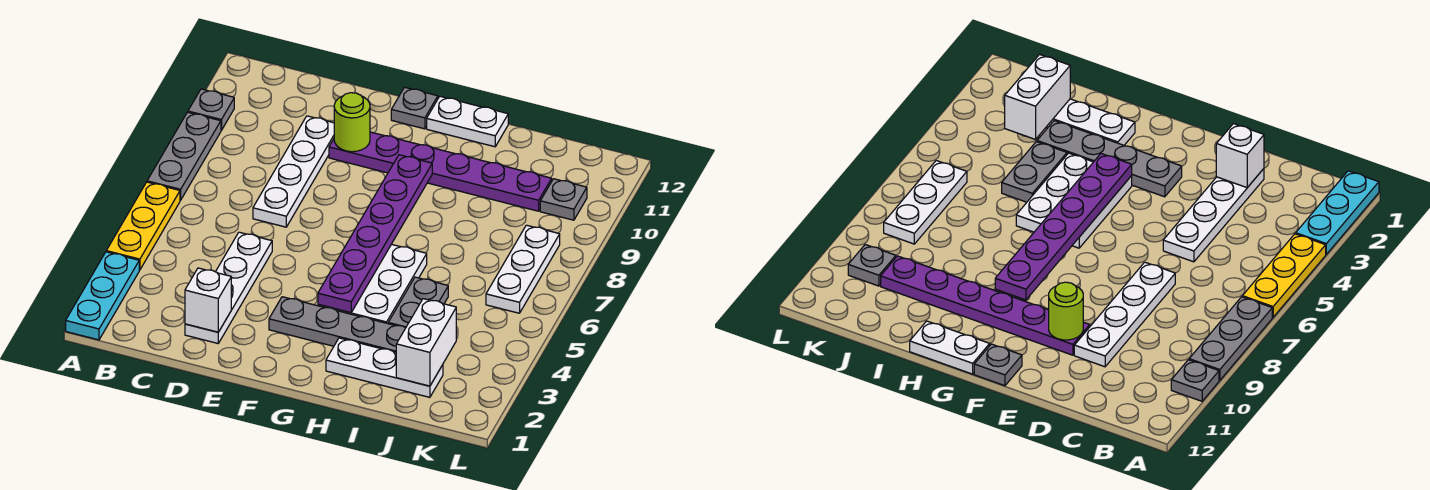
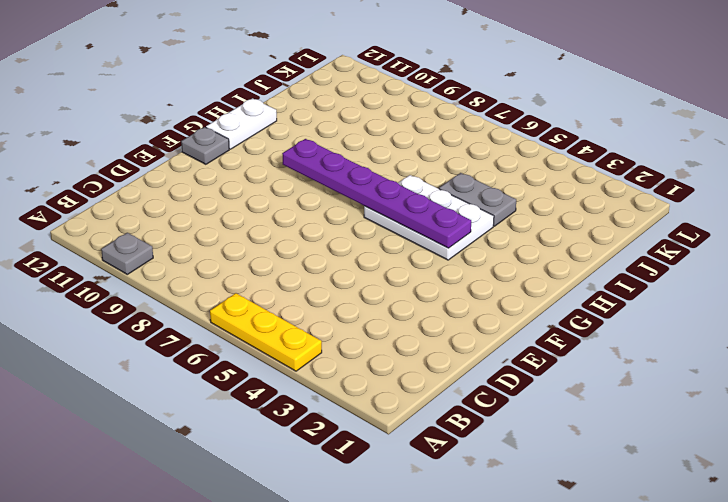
none -> cyan 1x3 plate [66,252,139,340]
none -> grey 1x3 plate [147,112,221,200]
none -> white 1x4 plate [185,232,272,343]

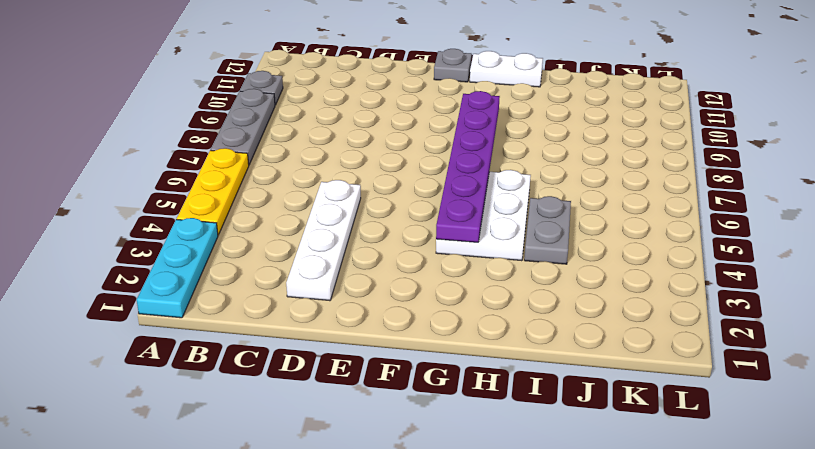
none -> white 1x4 plate [253,116,334,227]
none -> purple 1x6 plate [329,132,552,211]
none -> grey 1x4 plate [269,297,405,352]

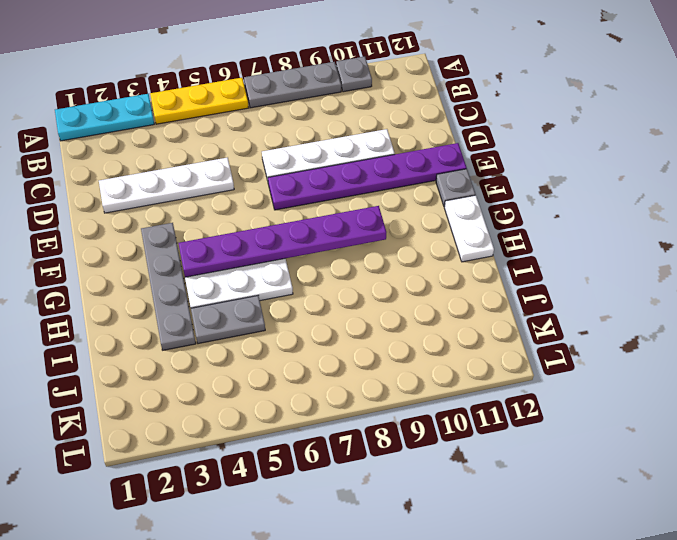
purple 1x6 plate [268,143,467,210] -> purple 1x6 plate turned to [329,132,552,211]
none -> white 1x3 plate [326,338,443,397]
none -> white 1x3 plate [486,225,560,313]
none -> grey 1x1 plate [540,179,587,220]

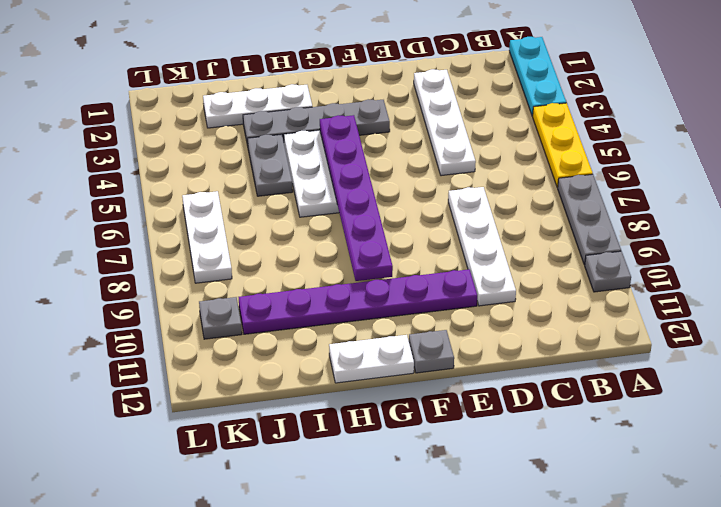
none -> white 1x1 brick [185,268,231,332]
none -> lime 1x1 round brick [334,93,370,152]
none -> white 1x2 brick [396,299,456,386]

